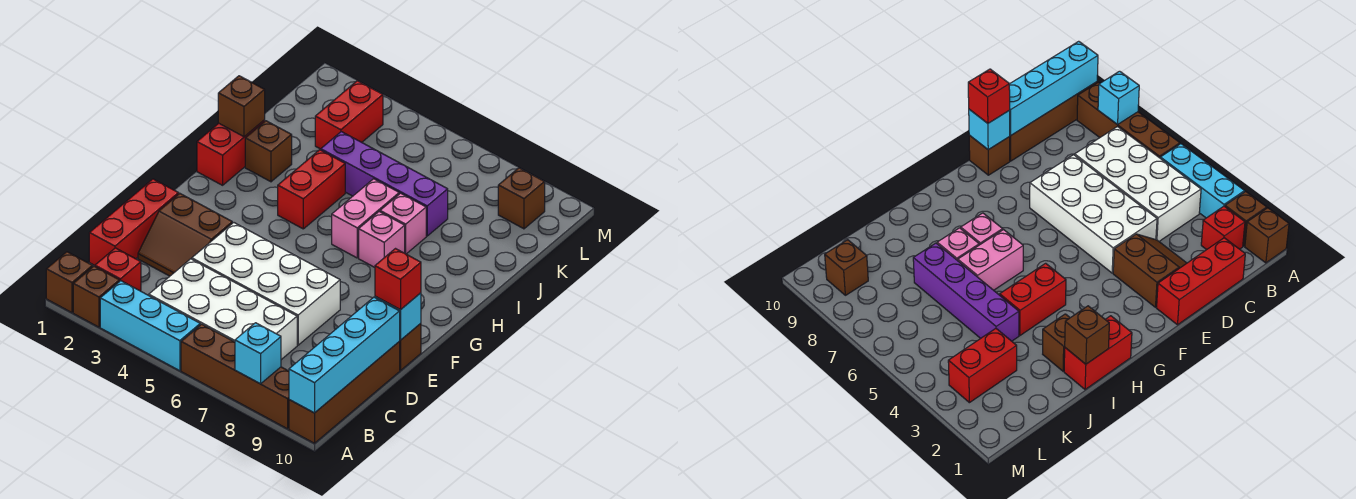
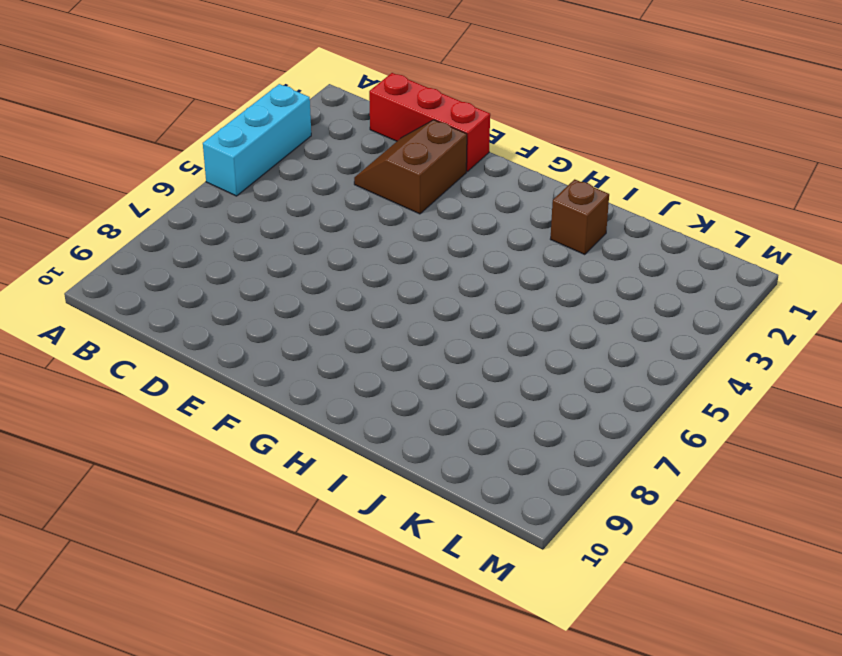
none -> brown 1x1 brick [46,252,93,313]
none -> brown 1x1 brick [73,266,119,327]
none -> brown 1x4 brick [181,324,289,429]

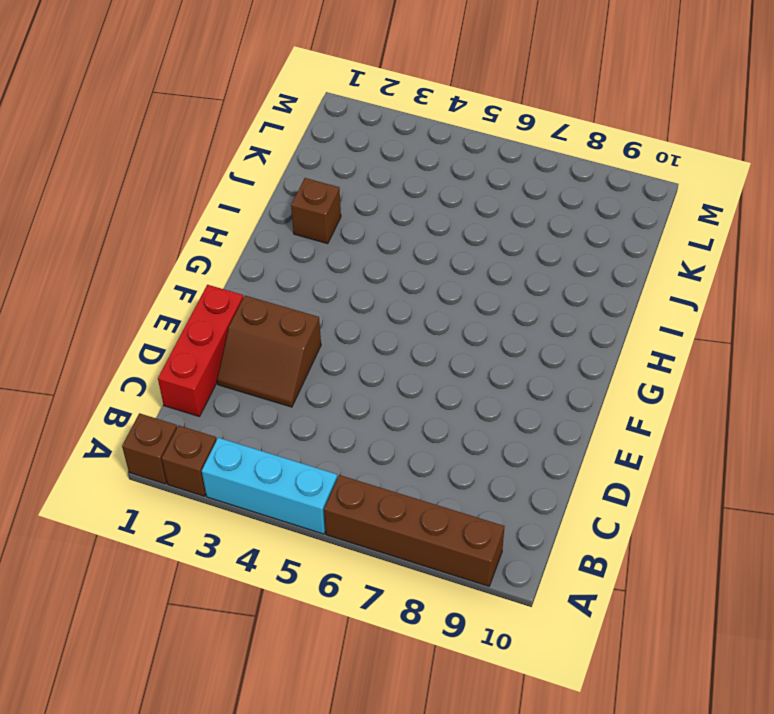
none -> brown 1x4 brick [289,342,400,443]
none -> red 1x1 brick [95,248,141,291]
none -> white 2x4 brick [149,259,297,360]

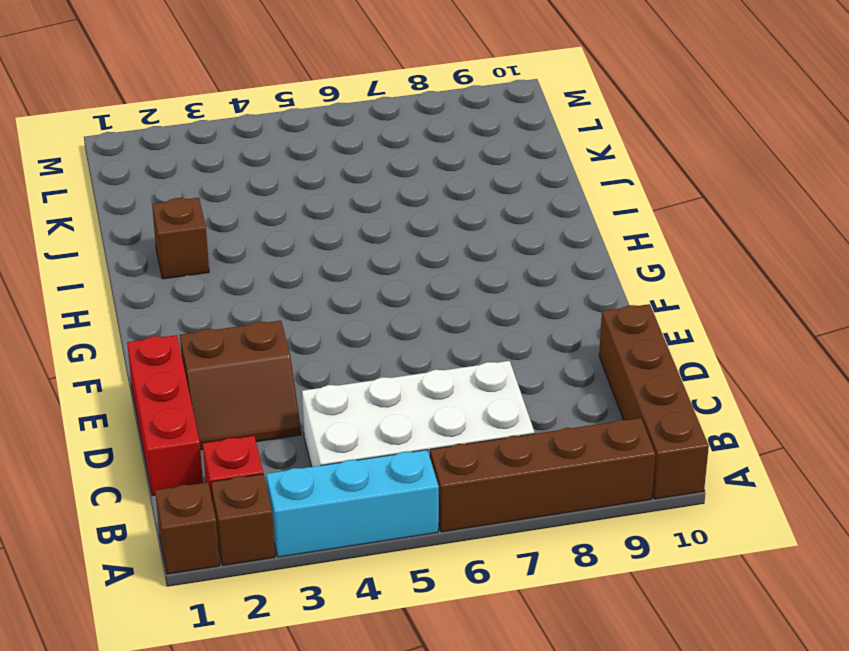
none -> white 2x4 brick [192,223,340,345]
none -> brown 1x1 brick [399,323,421,371]
none -> red 1x2 brick [197,120,265,185]

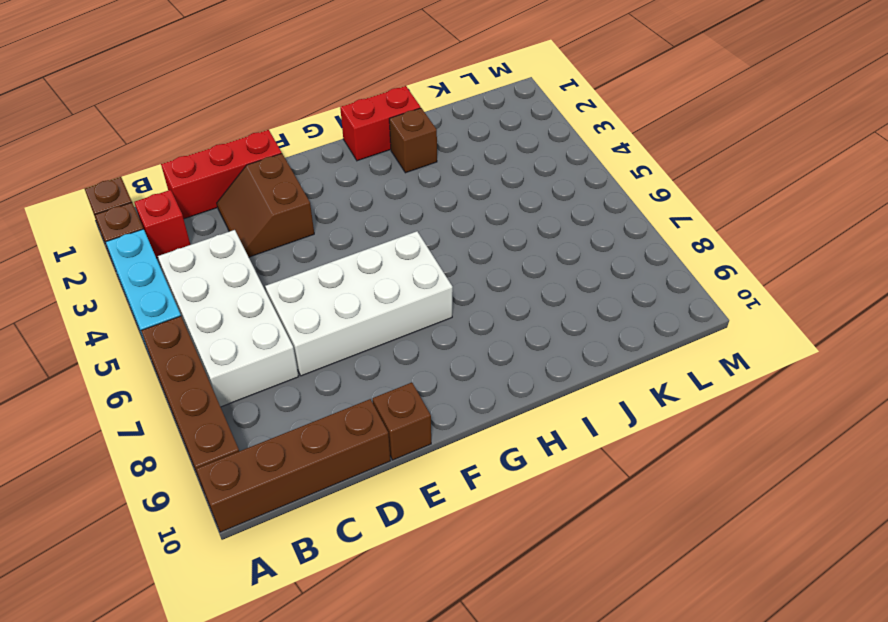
white 2x4 brick [265,231,453,376] -> white 2x4 brick turned to [192,223,340,345]
none -> red 1x2 brick [278,150,345,229]
none -> pink 1x2 brick [332,179,399,258]
none -> pink 1x1 brick [359,212,405,267]

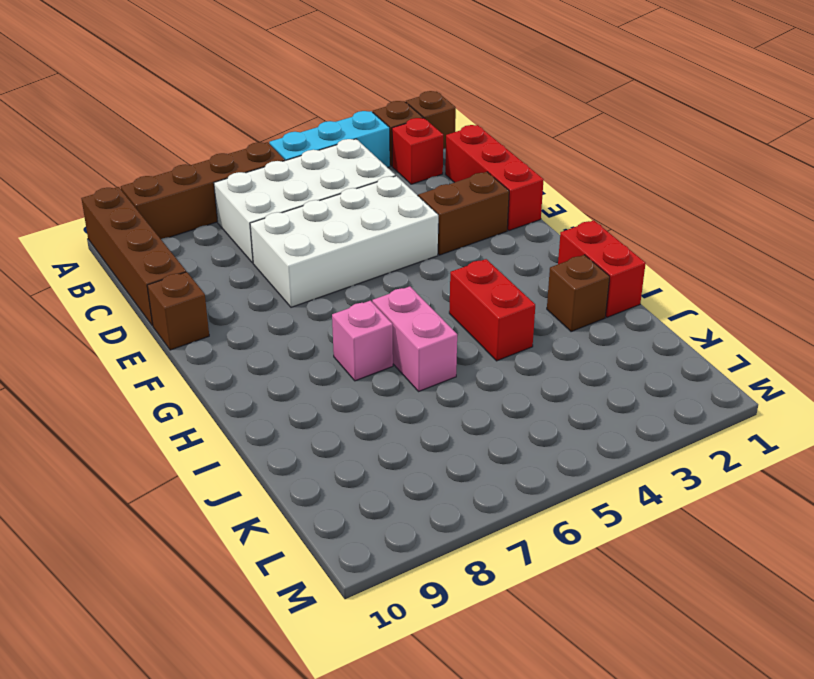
none -> pink 1x1 brick [380,193,426,254]
none -> purple 1x4 brick [321,132,448,236]
none -> red 1x2 brick [315,81,383,149]

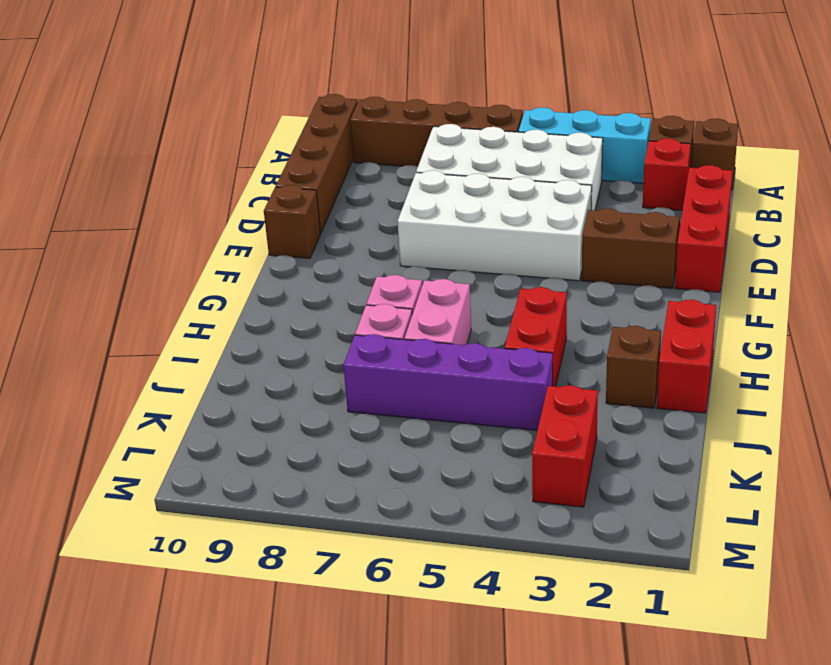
none -> brown 1x1 brick [498,168,545,229]
none -> cyan 1x1 brick [235,323,281,384]
none -> cyan 1x4 brick [289,297,400,413]

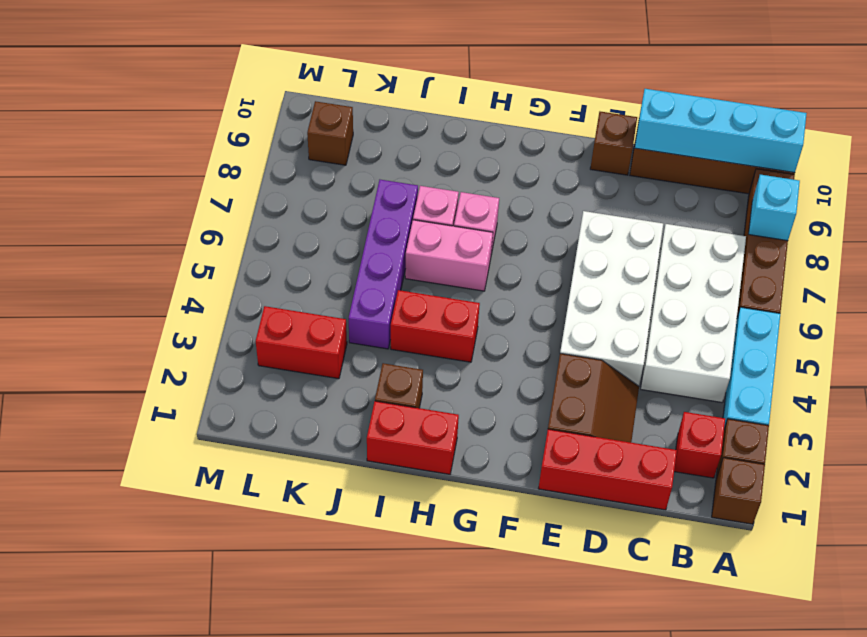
none -> cyan 1x1 brick [375,293,421,340]
none -> brown 1x1 brick [218,76,265,137]
none -> red 1x1 brick [375,249,421,310]

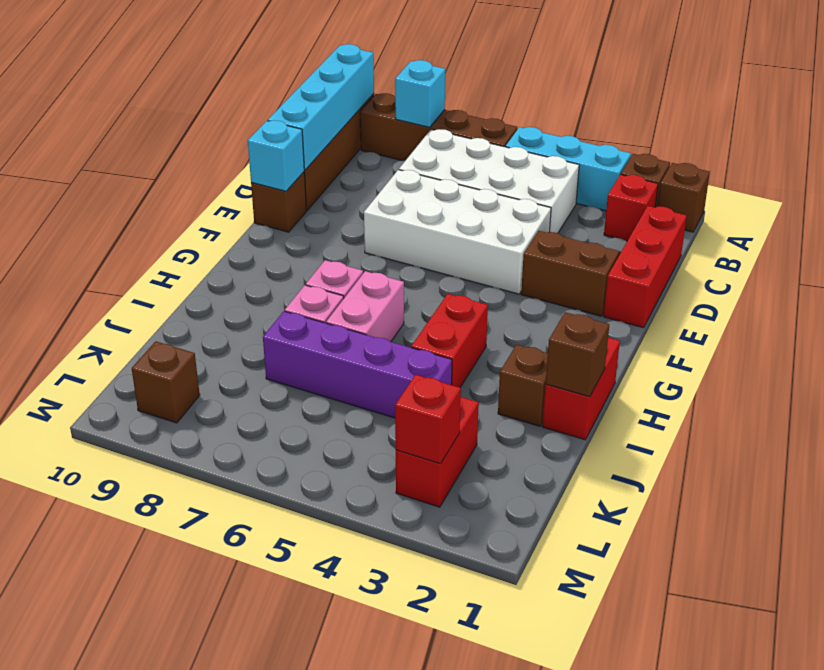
red 1x1 brick [395,375,461,464] -> red 1x1 brick moved to [375,249,421,310]

